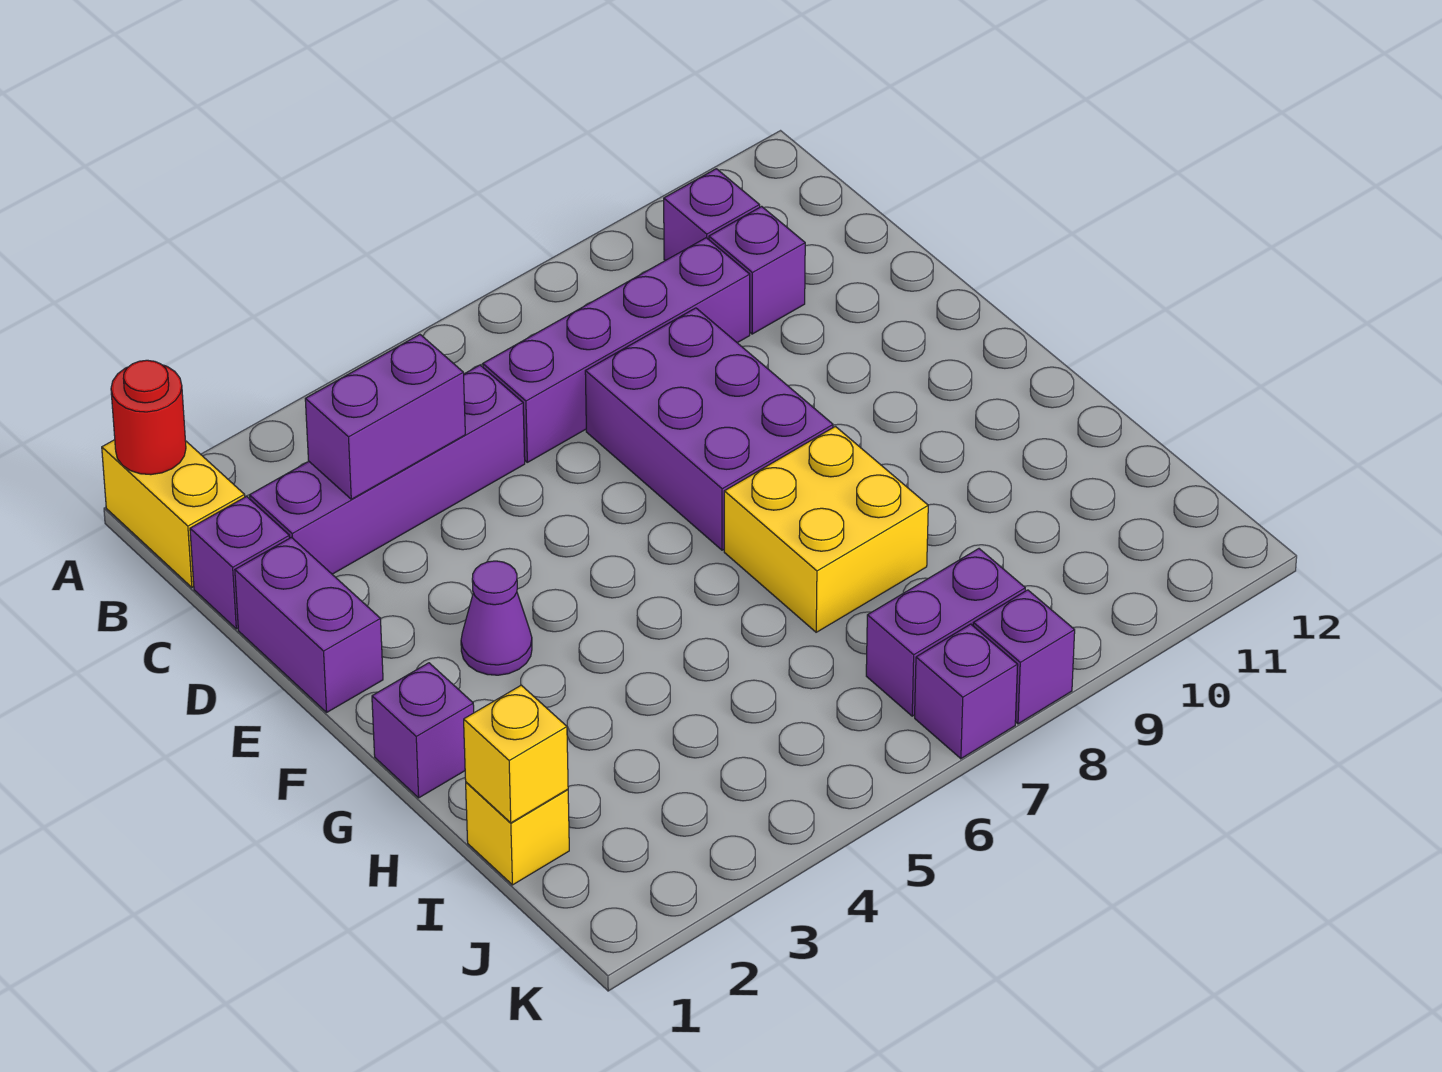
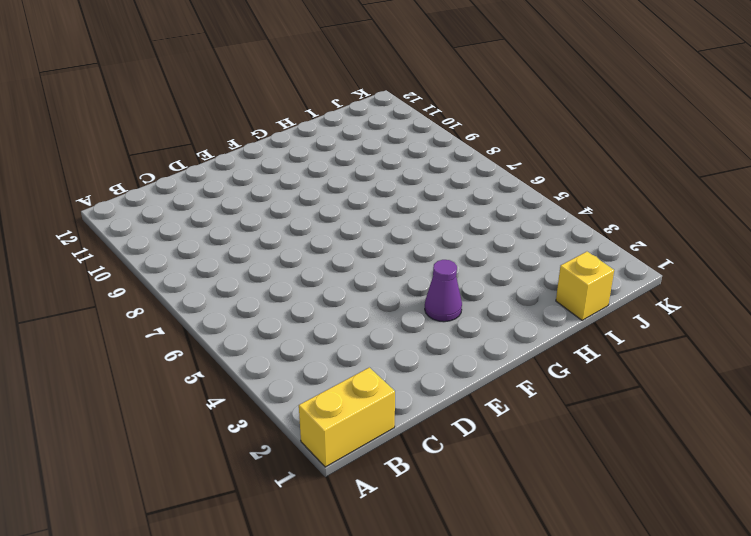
none -> purple 1x1 brick [664,169,760,261]
none -> purple 1x1 brick [190,497,290,629]
none -> purple 1x4 brick [250,365,525,574]

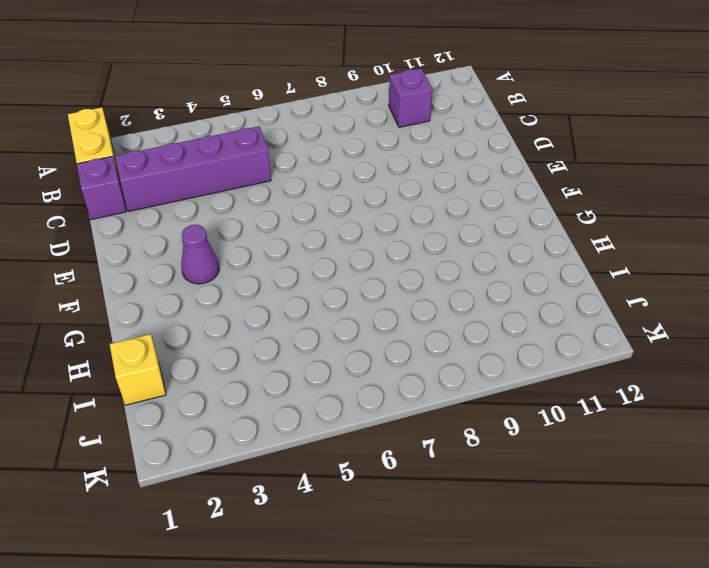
none -> purple 1x4 brick [483,238,750,462]
none -> purple 1x1 brick [709,206,805,334]
none -> purple 1x2 brick [235,538,383,712]

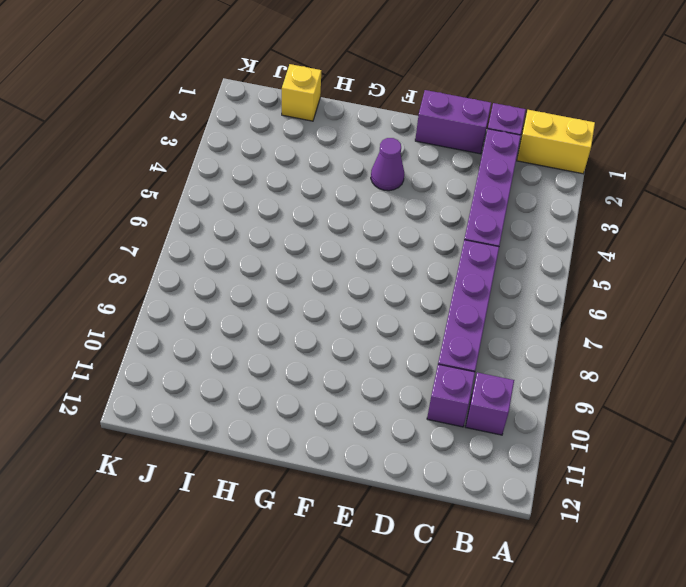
none -> purple 2x3 brick [585,308,833,550]
none -> purple 1x1 brick [372,663,474,798]
none -> yellow 2x2 brick [724,426,928,632]

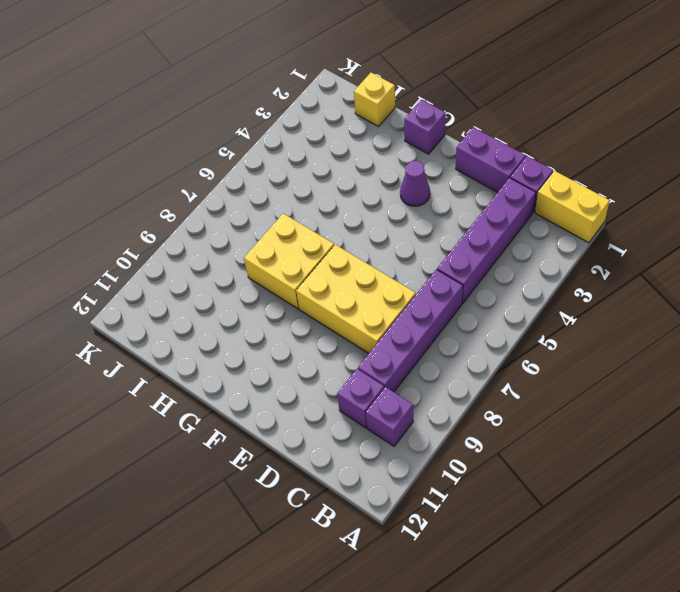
yellow 2x3 brick [296,245,416,353] -> purple 2x3 brick [585,308,833,550]
none -> purple 1x2 brick [866,549,1025,716]
none -> purple 1x1 brick [915,624,1018,759]
none -> purple 1x1 brick [973,590,1075,724]

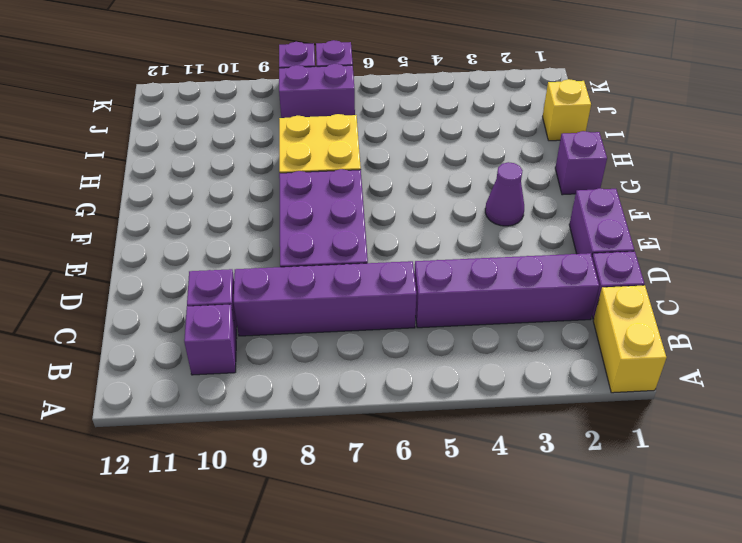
none -> red 1x1 round brick [111,360,186,475]
none -> purple 1x2 brick [305,335,465,499]
none -> yellow 1x1 brick [464,685,568,823]

